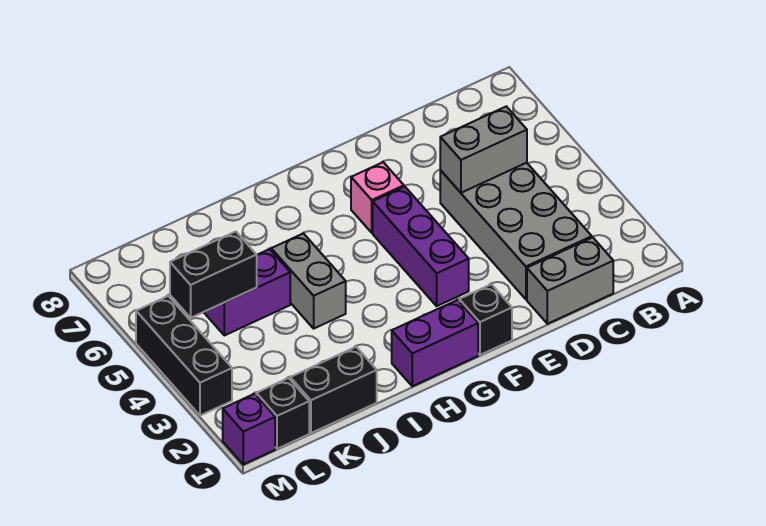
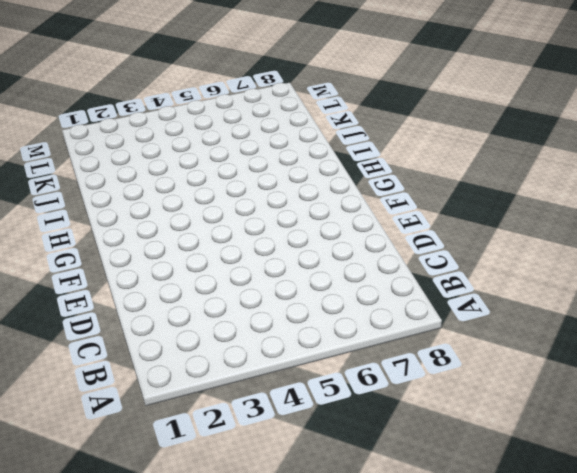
none -> grey 1x2 brick [527,237,613,324]
none -> grey 2x4 brick [440,163,592,299]
none -> black 1x1 brick [459,284,512,355]

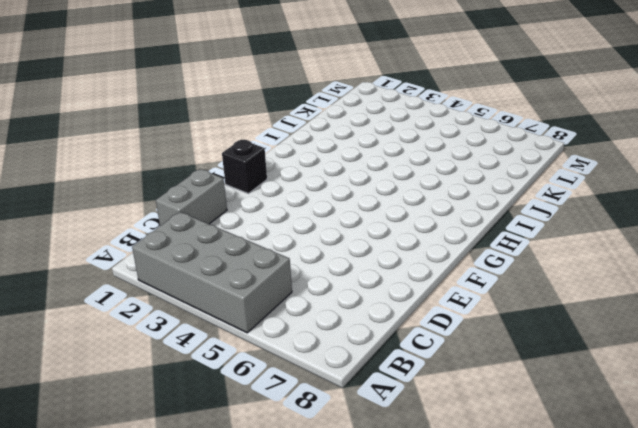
grey 2x4 brick [132,212,292,333] -> grey 2x4 brick moved to [440,163,592,299]
none -> purple 1x3 brick [373,187,469,306]
none -> pink 1x1 brick [351,162,404,233]
none -> purple 1x2 brick [392,300,478,386]

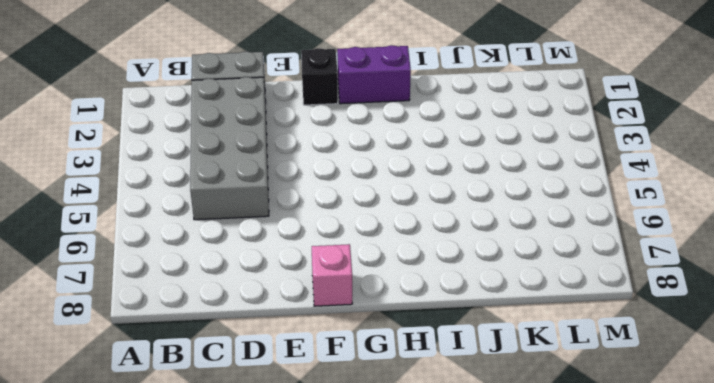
pink 1x1 brick [312,244,352,306] -> pink 1x1 brick moved to [351,162,404,233]
none -> purple 1x3 brick [373,187,469,306]
none -> grey 1x2 brick [271,234,346,328]
none -> black 1x2 brick [290,347,377,433]

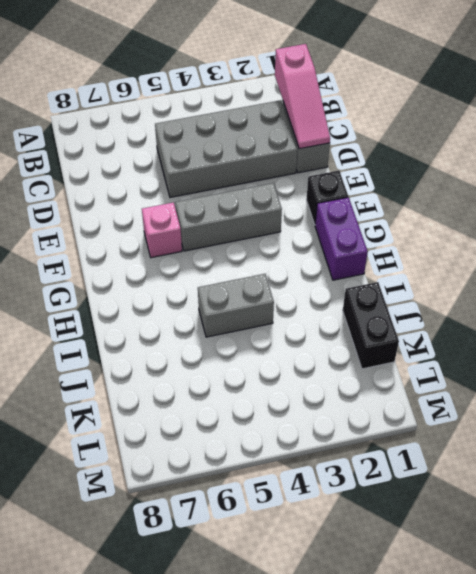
pink 1x3 slope [275,44,330,149] -> none
grey 1x3 brick [175,183,282,251] -> purple 1x3 brick [373,187,469,306]
none -> purple 1x2 brick [204,249,290,335]
none -> black 1x1 brick [256,378,309,449]
none -> purple 1x1 brick [223,394,275,464]

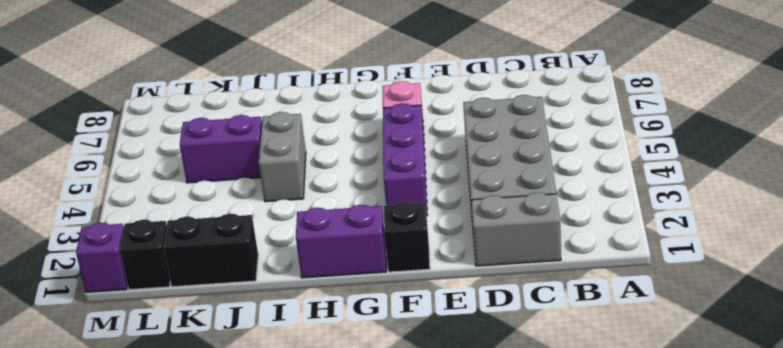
none -> black 1x3 brick [136,296,232,416]
none -> grey 1x2 brick [440,106,527,193]
none -> black 1x2 brick [170,232,257,318]

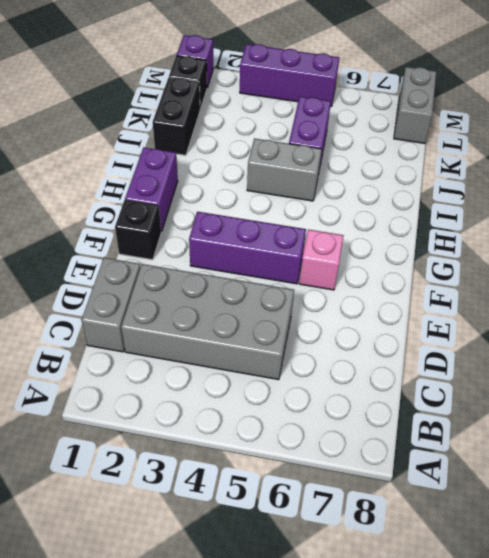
grey 1x2 brick [394,67,437,143] -> grey 1x2 brick moved to [440,106,527,193]
purple 1x3 brick [240,44,339,107] -> black 1x3 brick [136,296,232,416]
none -> black 1x2 brick [170,232,257,318]

